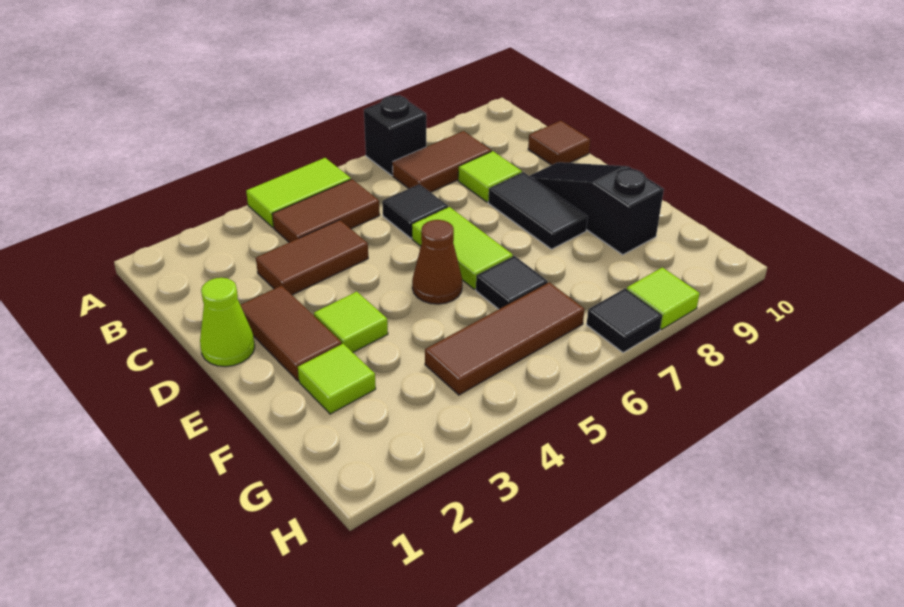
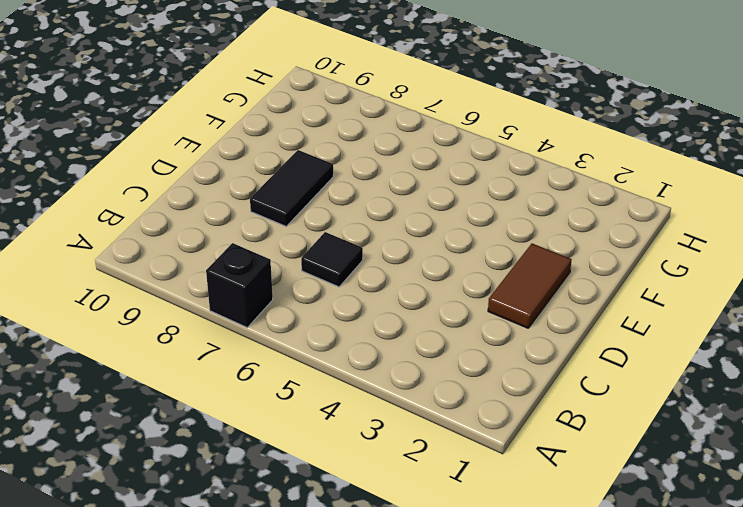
none -> lime 1x2 tile [246,158,351,227]
none -> brown 1x2 tile [272,179,380,242]
none -> brown 1x2 tile [393,131,491,192]

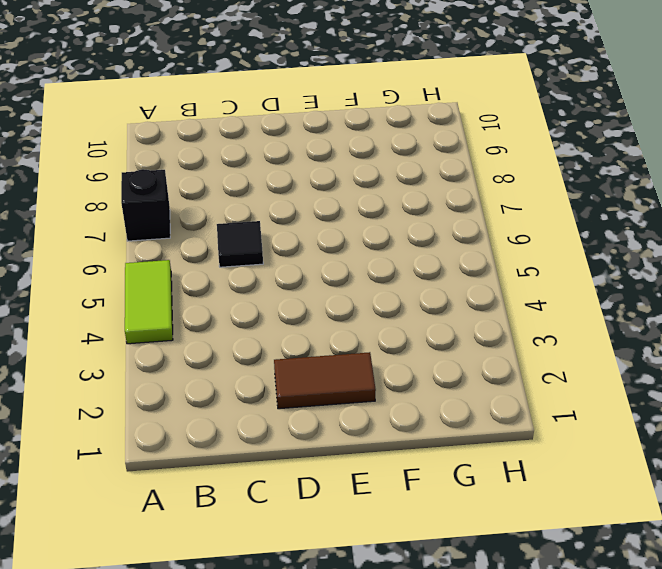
none -> brown 1x2 tile [272,179,380,242]
none -> brown 1x2 tile [393,131,491,192]
none -> brown 1x2 tile [256,220,368,295]

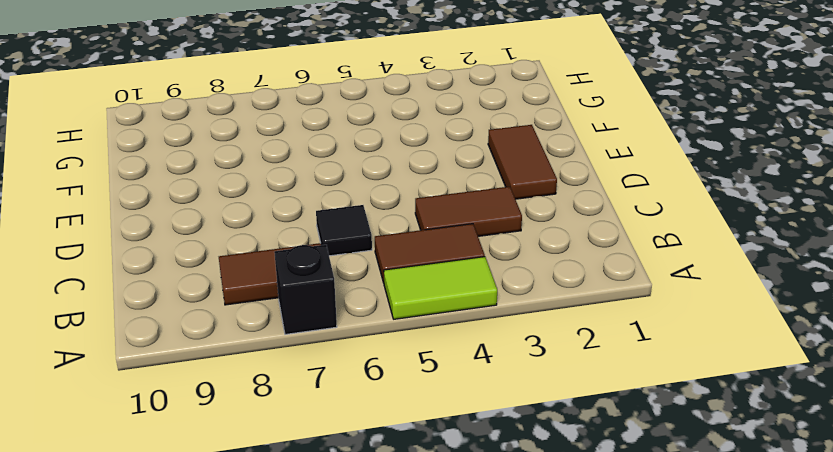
none -> lime 1x1 tile [458,151,522,202]
none -> brown 1x1 tile [528,121,590,165]
none -> lime 1x1 cone [200,278,255,367]

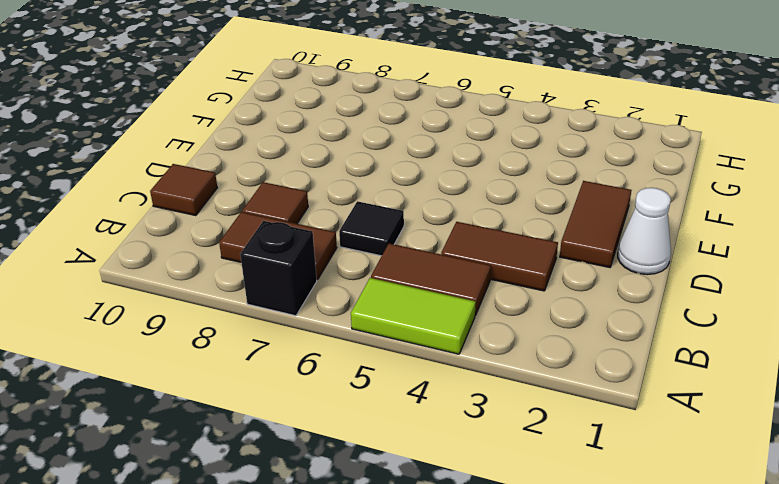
brown 1x1 tile [242,182,308,224] -> lime 1x1 tile [458,151,522,202]
white 1x1 cone [618,188,671,275] -> lime 1x1 cone [200,278,255,367]
none -> lime 1x2 tile [412,207,513,289]
none -> black 1x2 tile [488,172,588,249]
none -> black 1x3 slope [530,162,664,255]

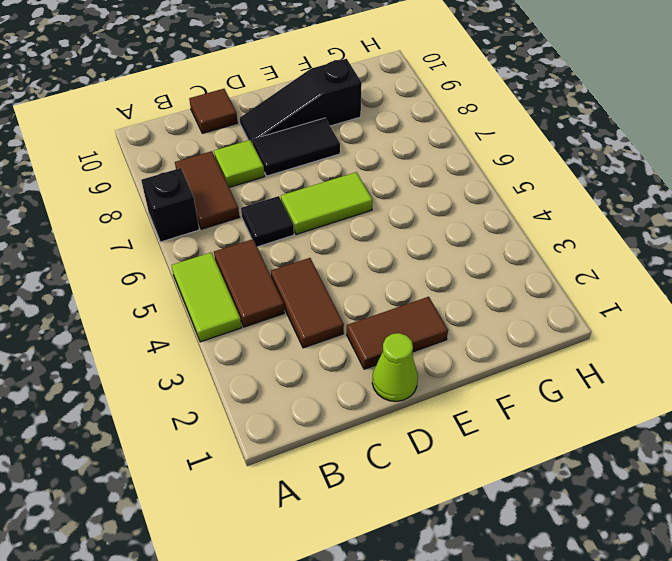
none -> lime 1x1 tile [314,292,388,352]
none -> brown 1x1 cone [412,220,462,304]
none -> lime 1x1 tile [298,344,376,414]

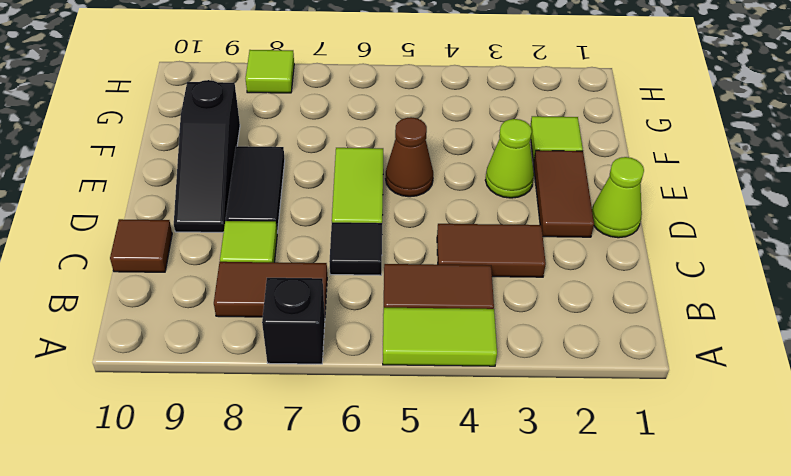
lime 1x1 cone [485,119,534,198] -> lime 1x1 tile [314,292,388,352]
none -> black 1x1 tile [476,256,548,309]
none -> brown 1x3 tile [425,282,585,395]
none -> black 1x1 tile [587,288,662,352]

